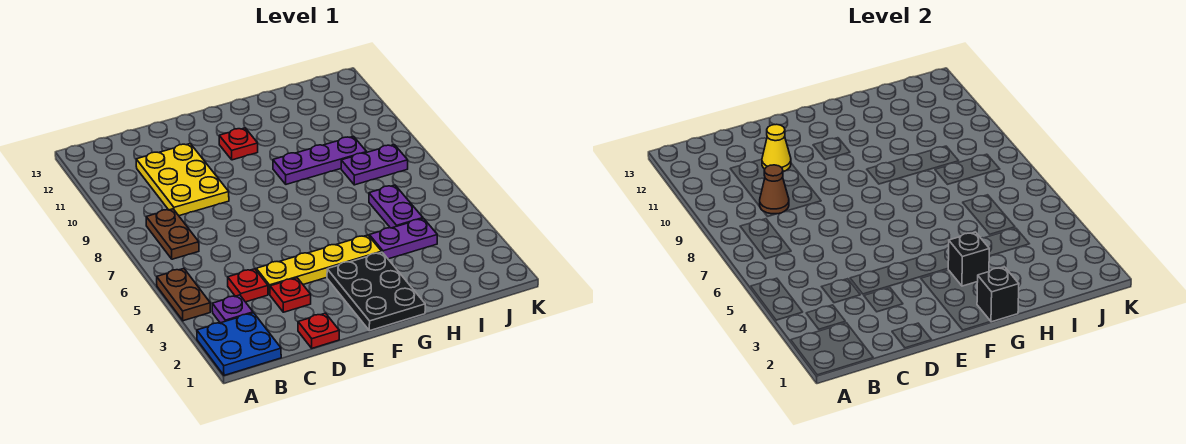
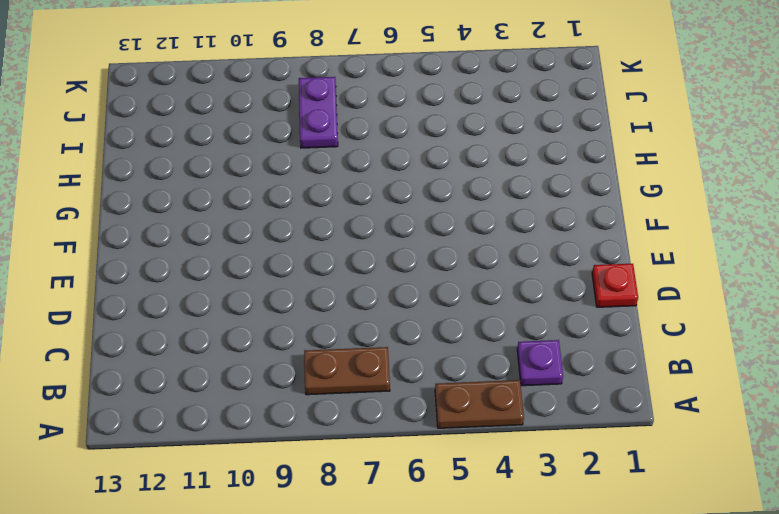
none -> blue 2x2 plate [197,313,281,375]
none -> red 1x1 plate [228,269,268,302]
none -> yellow 2x3 plate [136,144,229,216]

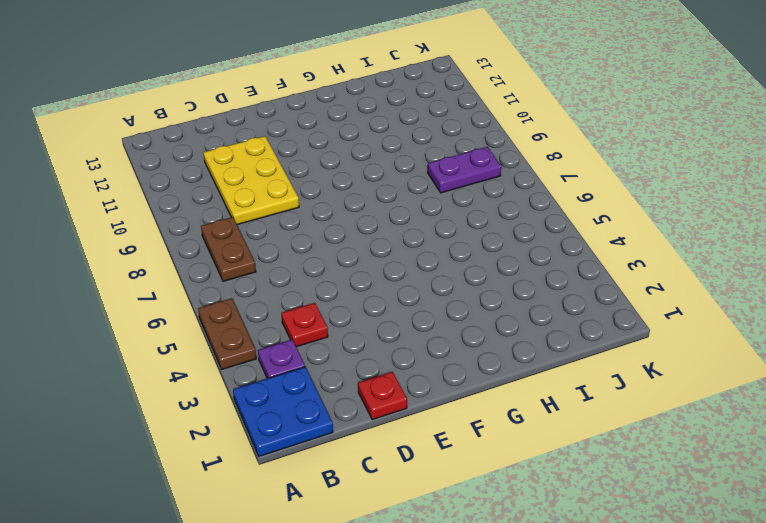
none -> red 1x1 plate [270,278,311,312]
none -> yellow 1x4 plate [256,235,382,295]
none -> black 2x3 plate [327,252,425,331]

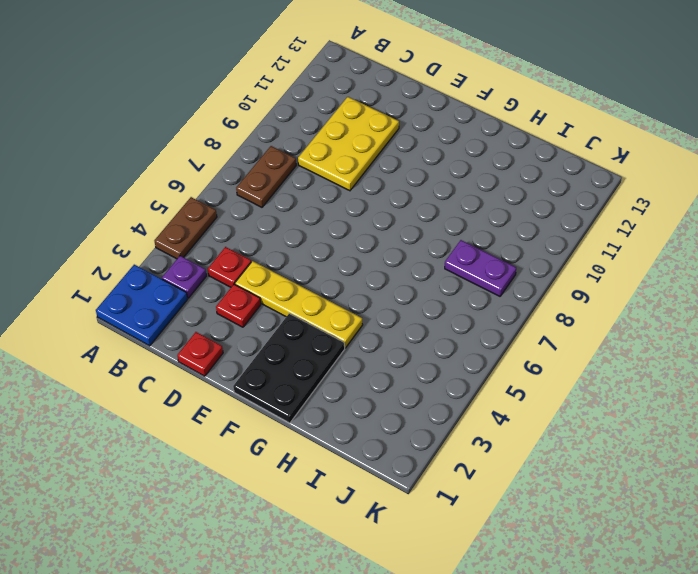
none -> red 1x1 plate [219,128,258,160]
none -> purple 1x3 plate [273,136,367,184]
none -> purple 1x2 plate [369,218,437,259]

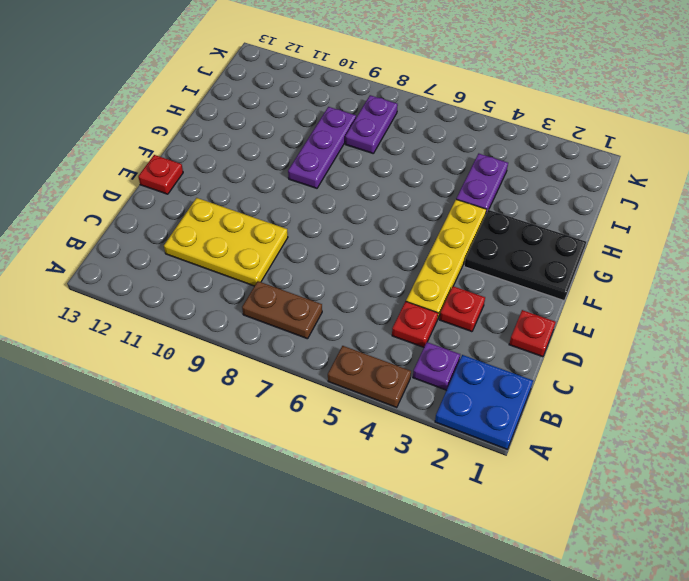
red 1x1 plate [138,155,183,194] -> red 1x1 plate moved to [219,128,258,160]
none -> purple 1x2 plate [369,185,423,228]
none -> brown 1x1 cone [760,165,789,214]
none -> yellow 1x1 cone [762,124,791,172]

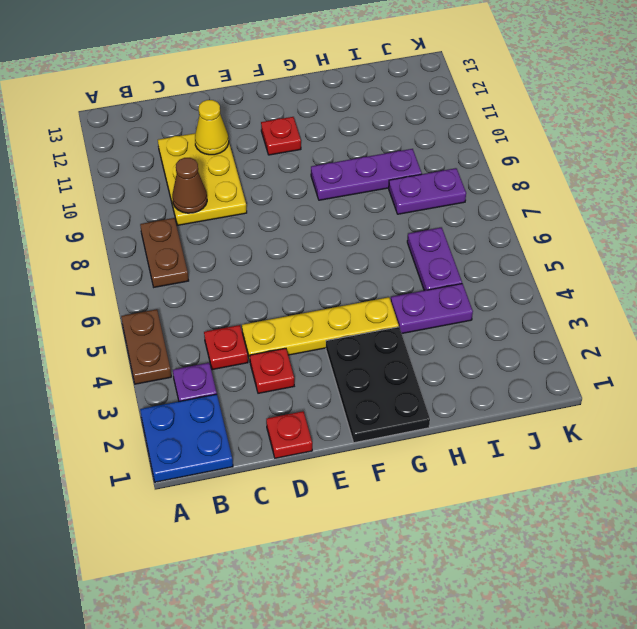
none -> black 1x1 brick [977,267,1019,322]
none -> black 1x1 brick [948,232,989,286]

